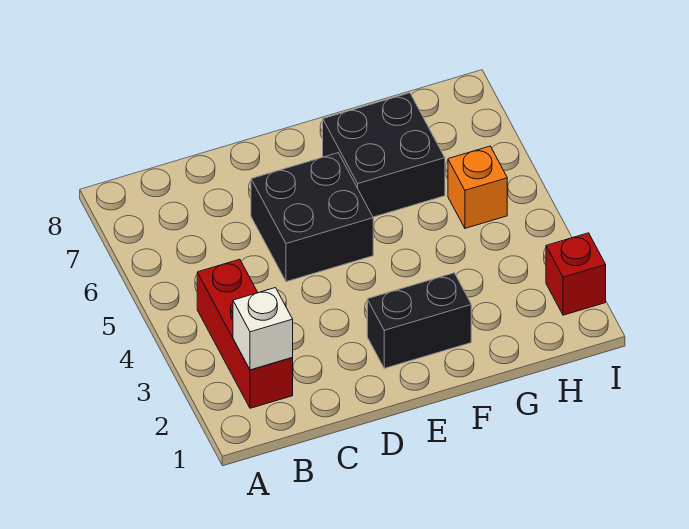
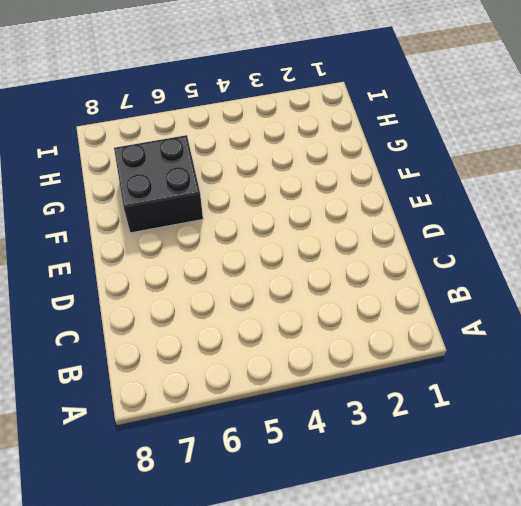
none -> red 1x3 brick [197,259,293,408]
none -> black 2x2 brick [251,153,373,282]

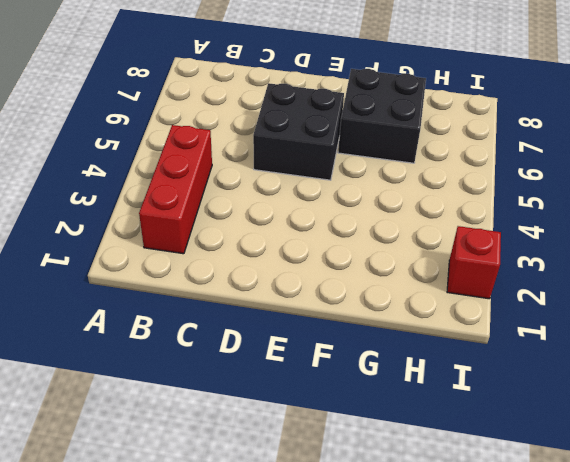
none -> black 1x2 brick [367,273,471,368]
none -> orange 1x1 brick [448,146,507,228]

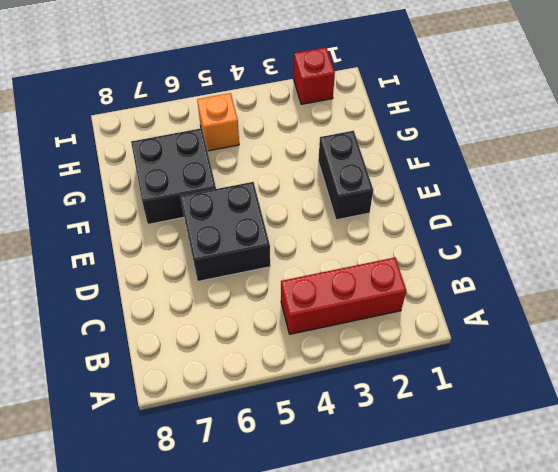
none -> white 1x1 brick [233,288,293,370]

